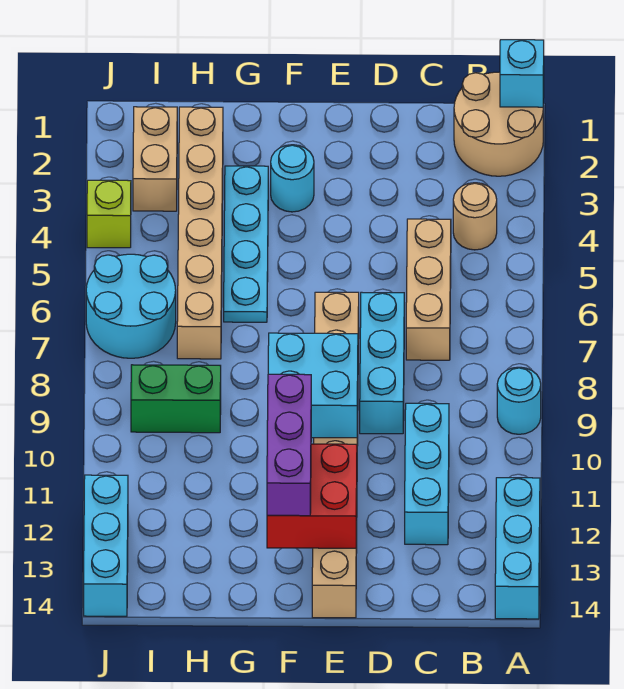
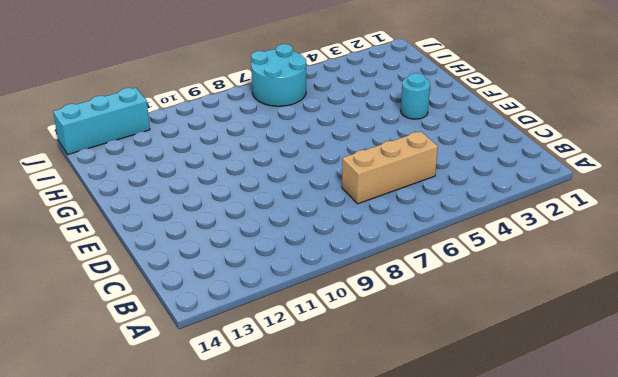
none -> tan 2x2 round brick [454,72,543,176]
none -> cyan 1x1 round brick [497,367,541,434]
none -> cyan 1x3 brick [495,478,540,619]

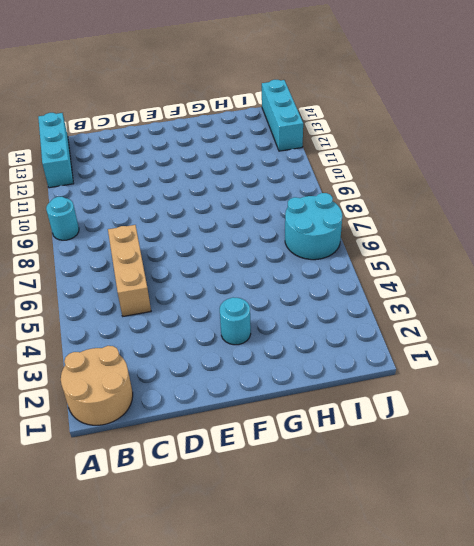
none -> tan 1x1 round brick [453,183,497,250]
none -> cyan 1x3 brick [405,403,449,545]
none -> cyan 1x3 brick [360,292,404,434]

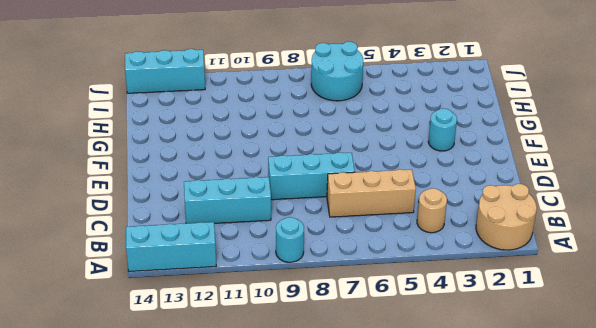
none -> tan 1x8 brick [312,292,359,618]
none -> cyan 1x4 plate [224,166,268,322]
none -> tan 1x6 brick [177,107,223,359]

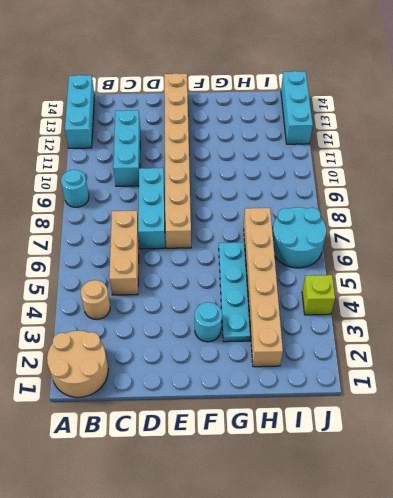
none -> green 1x2 brick [131,365,221,433]
none -> tan 1x2 brick [133,107,177,211]
none -> cyan 1x1 brick [500,40,544,107]

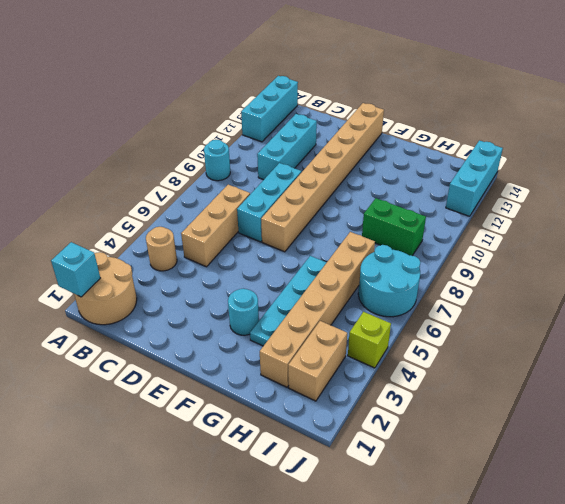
none -> cyan 2x2 brick [268,333,358,438]
none -> red 2x2 brick [267,444,357,548]
none -> purple 1x3 brick [267,374,311,516]

